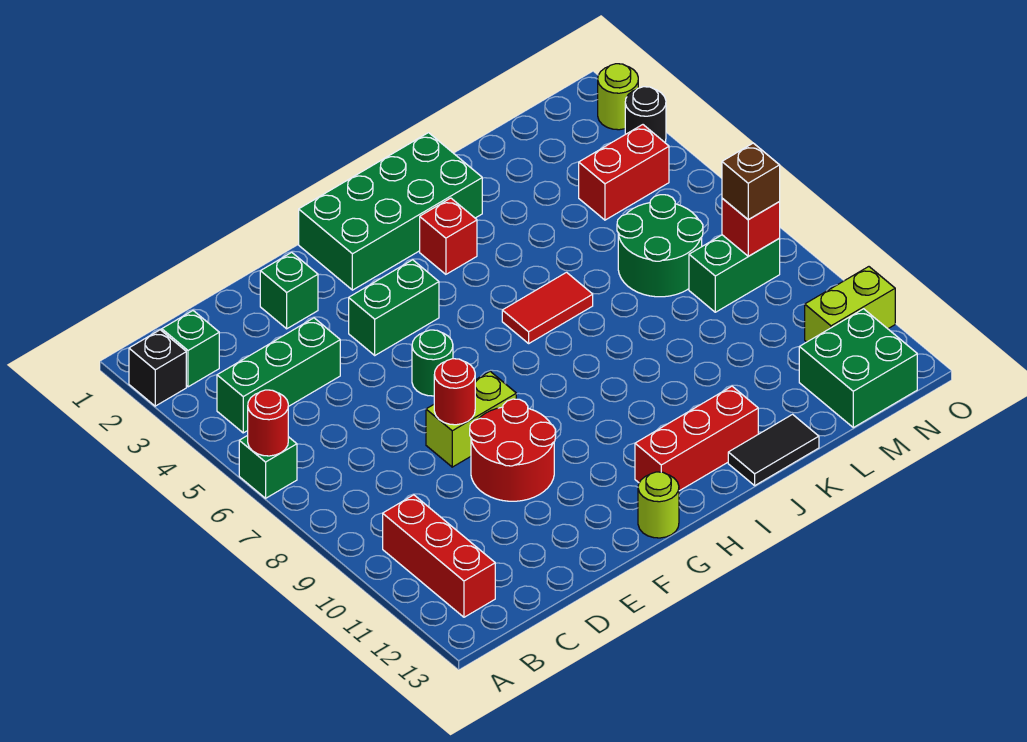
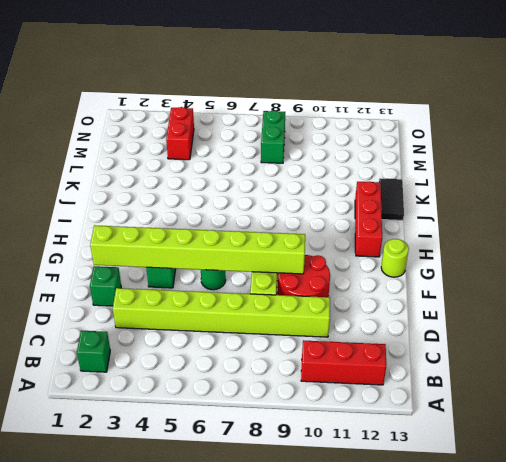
lime 1x8 brick [113,288,330,337] -> green 1x3 brick [217,318,340,433]
lime 1x8 brick [90,225,305,274] -> none
none -> black 1x1 brick [129,330,186,406]
none -> green 1x1 brick [239,435,297,498]
none -> green 2x4 brick [299,133,482,290]

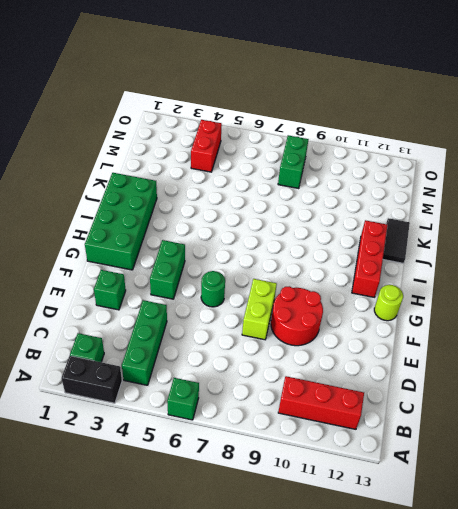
black 1x2 brick [61,356,122,403] -> black 1x1 brick [129,330,186,406]
none -> red 1x1 brick [420,198,477,274]
none -> red 1x2 tile [502,272,593,343]
none -> green 2x2 round brick [617,195,703,297]

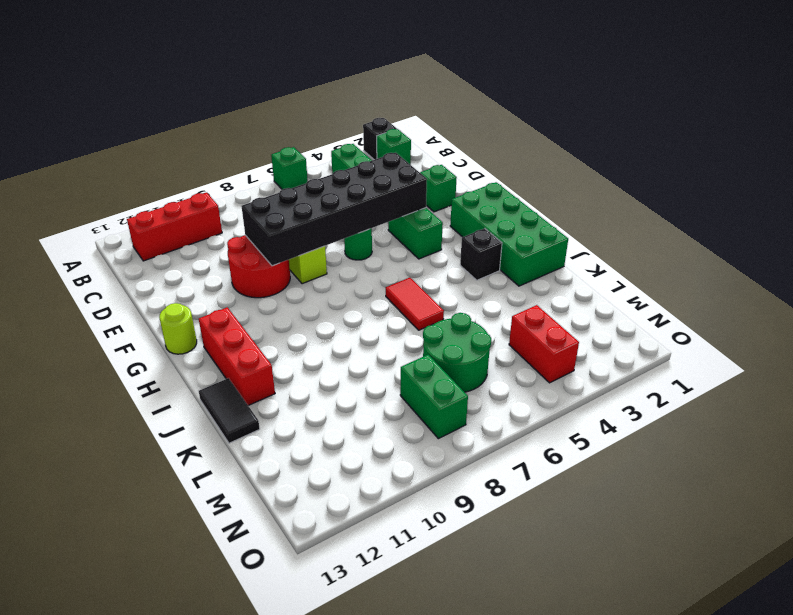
black 2x6 brick [241,153,427,266] -> red 1x1 round brick [434,359,475,425]
black 1x1 brick [460,228,502,280] -> red 1x1 brick [420,198,477,274]
none -> green 2x2 brick [799,309,917,428]
none -> lime 1x2 brick [805,267,895,342]
none -> lime 1x1 round brick [598,64,638,130]

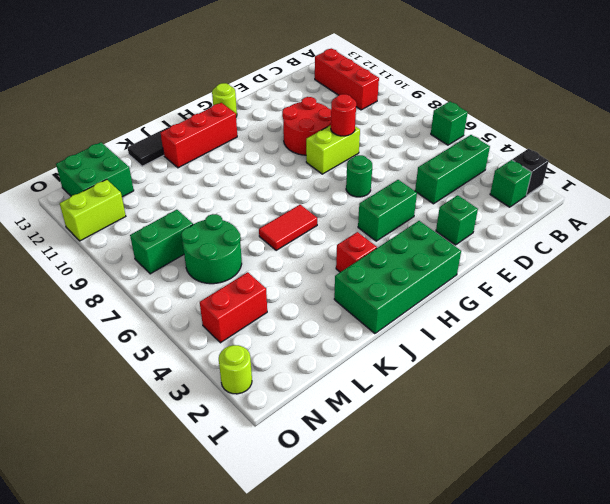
none -> black 1x1 round brick [625,87,666,142]
none -> red 1x1 round brick [248,390,288,456]
none -> red 1x1 brick [722,198,780,256]

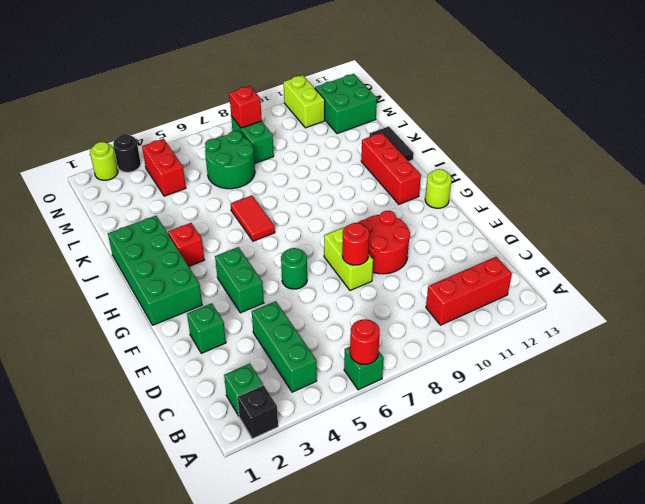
none -> brown 1x1 brick [722,143,780,220]

